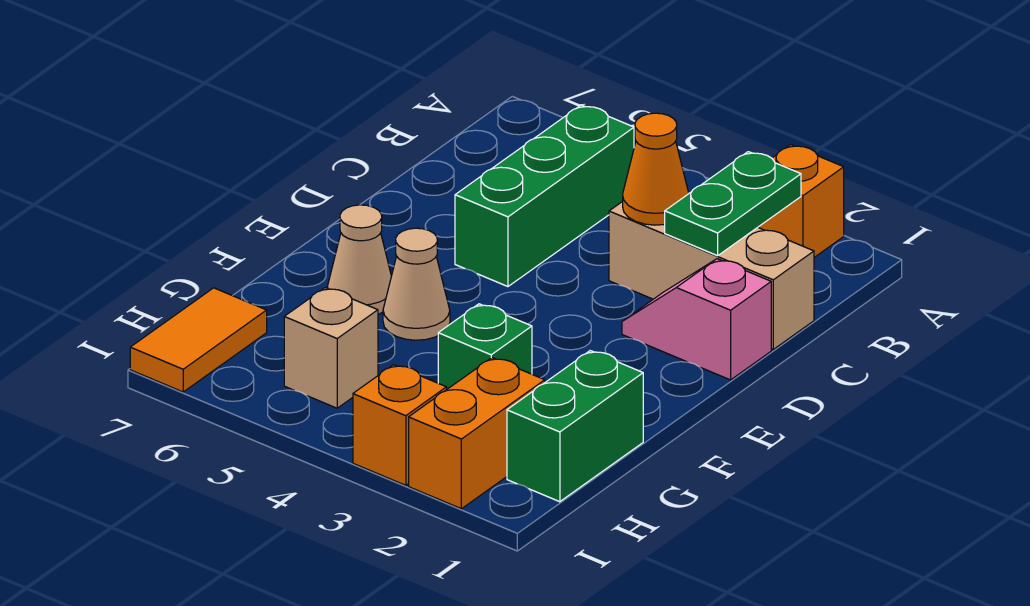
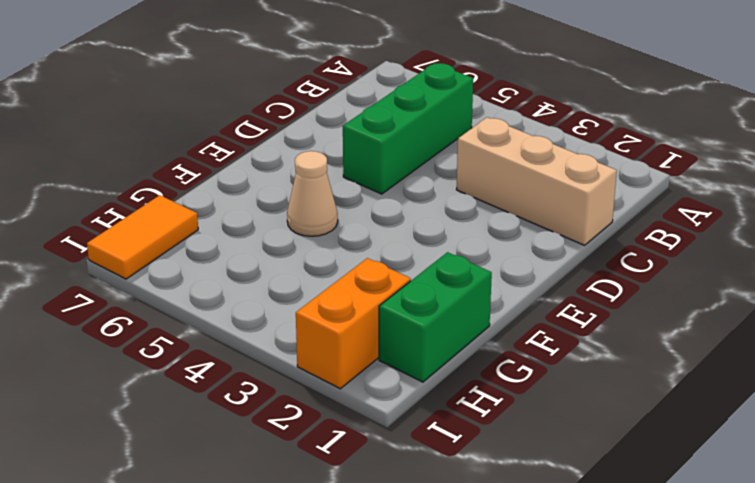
none -> orange 1x1 brick [758,145,844,257]
none -> pink 1x2 slope [622,259,771,380]
none -> tan 1x1 cone [327,205,391,314]

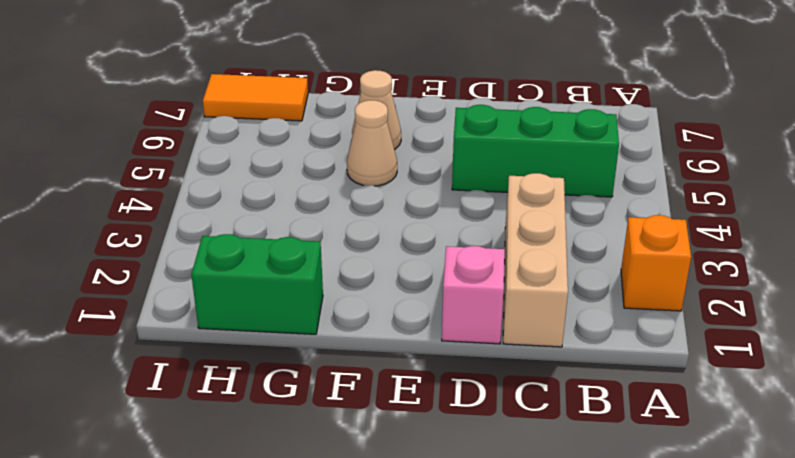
none -> green 1x1 brick [438,304,532,389]
none -> orange 1x2 brick [409,358,545,509]
none -> tan 1x1 brick [284,288,378,408]

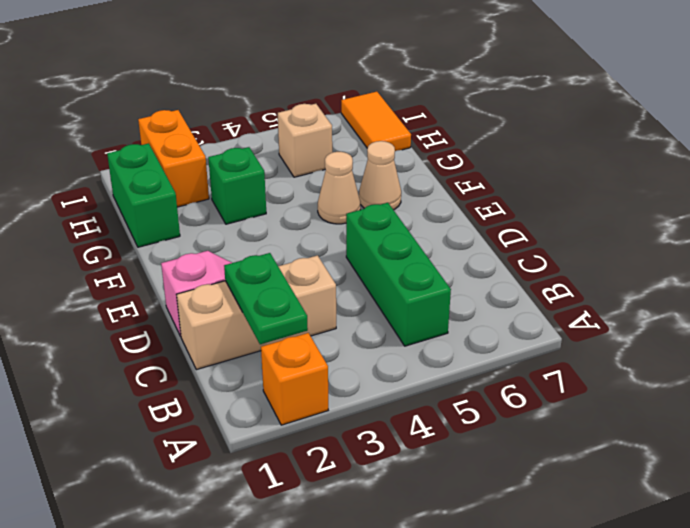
none -> orange 1x1 brick [353,365,447,485]
none -> orange 1x1 cone [623,113,689,225]

